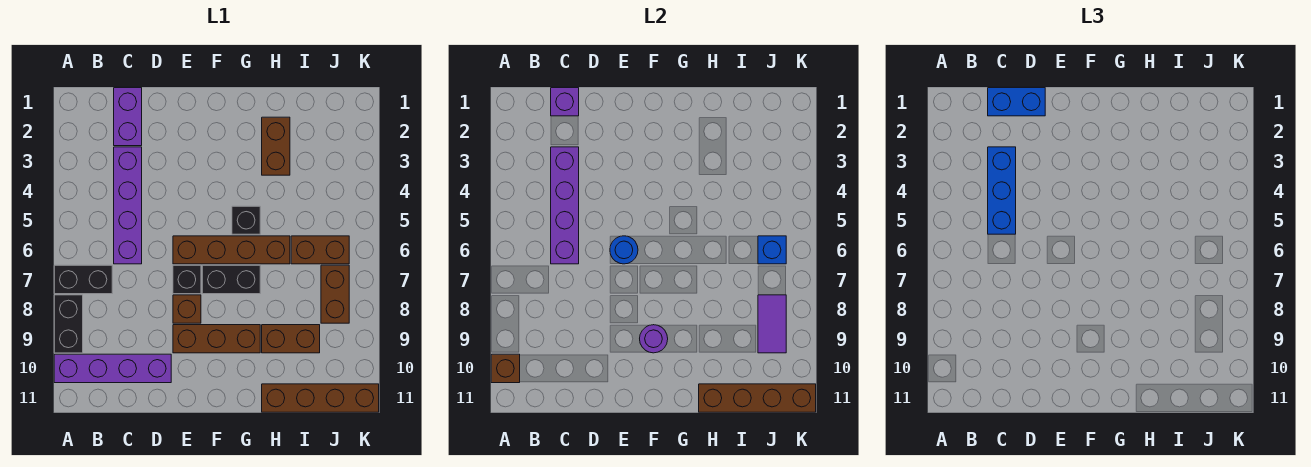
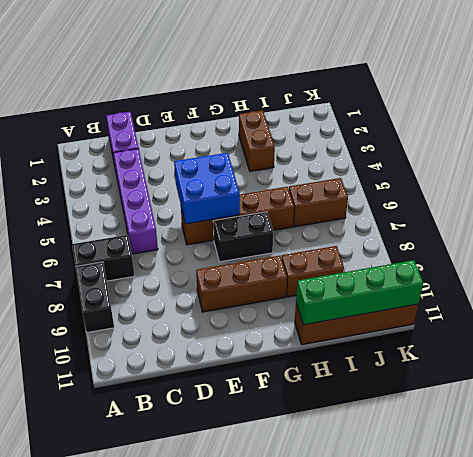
blue 2x2 brick [174,153,240,224] -> blue 1x1 round brick [610,236,638,264]
green 1x4 brick [296,260,423,325] -> brown 1x4 brick [699,384,816,412]
none -> purple 1x4 brick [54,354,171,383]
none -> black 1x1 brick [173,265,201,294]
none -> brown 1x1 brick [173,295,201,323]

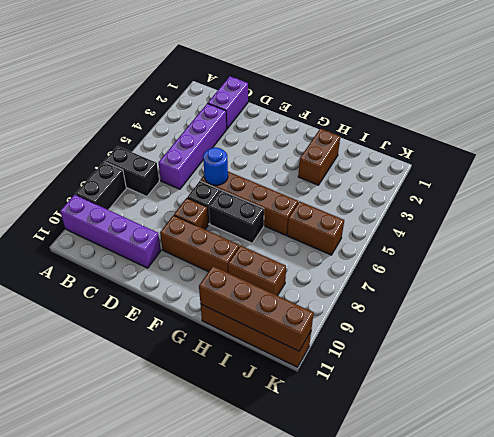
none -> black 1x1 brick [232,206,260,234]
none -> brown 1x2 brick [321,265,349,323]
none -> brown 1x1 brick [491,354,520,383]

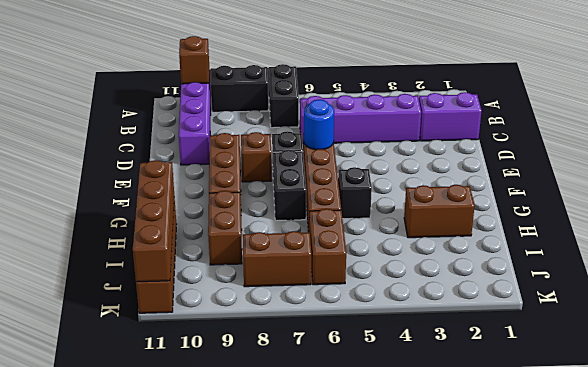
none -> purple 1x1 brick [551,88,579,116]
none -> purple 1x4 brick [551,147,579,264]
none -> purple 1x1 round brick [640,325,668,353]

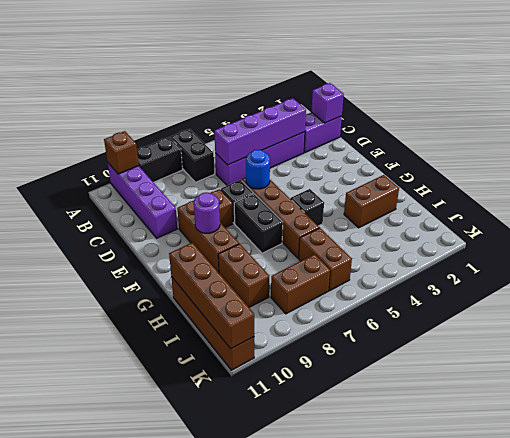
none -> blue 1x1 brick [758,236,786,264]
none -> purple 1x2 tile [758,295,786,353]
none -> blue 1x2 brick [988,88,1045,116]

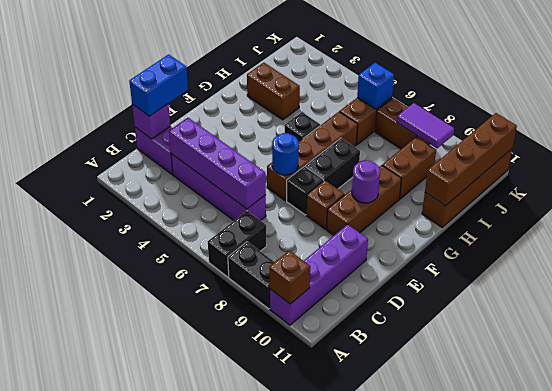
none -> blue 1x3 brick [988,147,1016,234]

